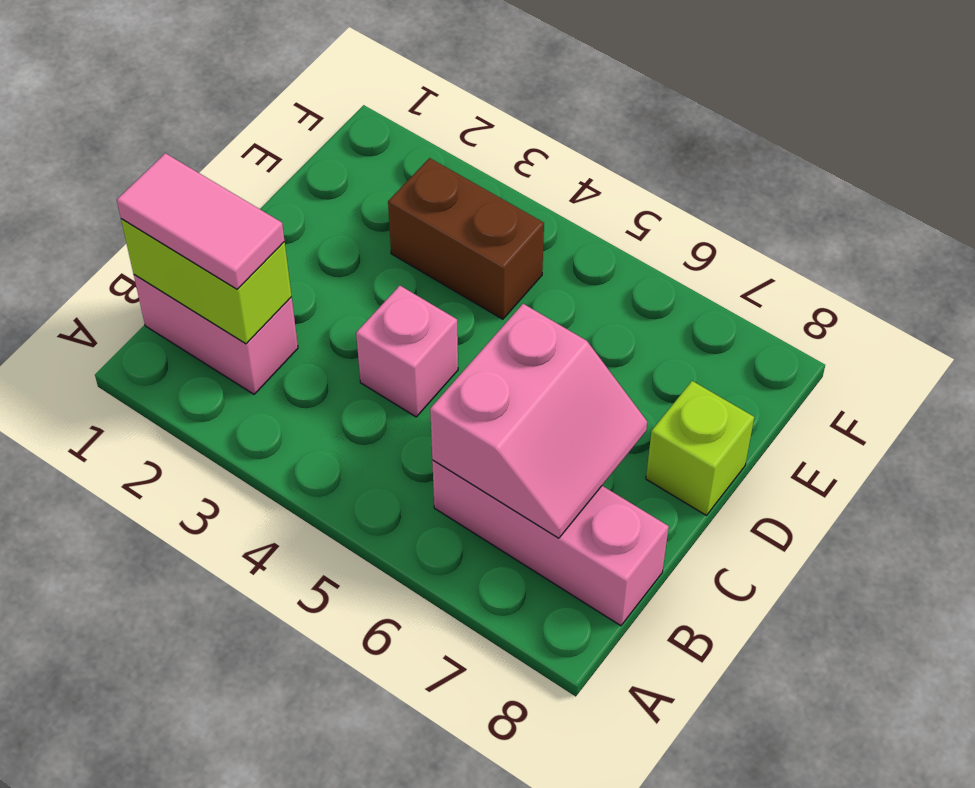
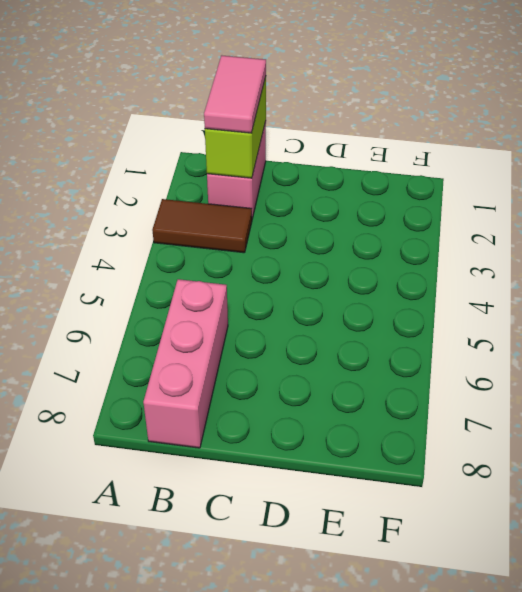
brown 1x2 tile [152,199,252,253] -> none
none -> pink 1x1 brick [356,286,458,417]
none -> lime 1x1 brick [646,381,754,515]

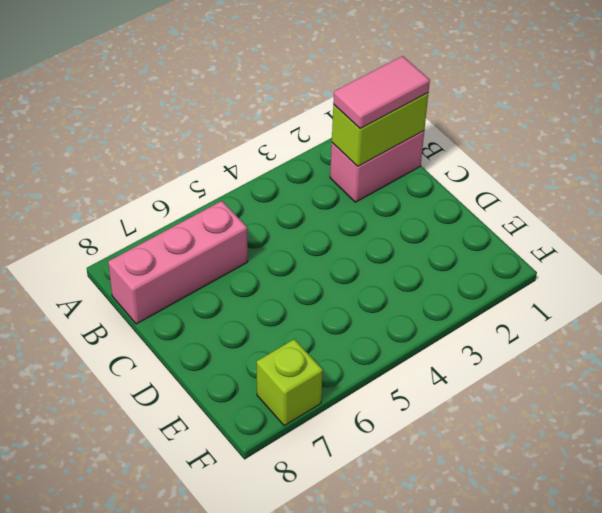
lime 1x1 brick [257,339,323,426] -> lime 1x1 brick moved to [646,381,754,515]
none -> pink 1x1 brick [356,286,458,417]
none -> brown 1x2 brick [388,158,544,319]

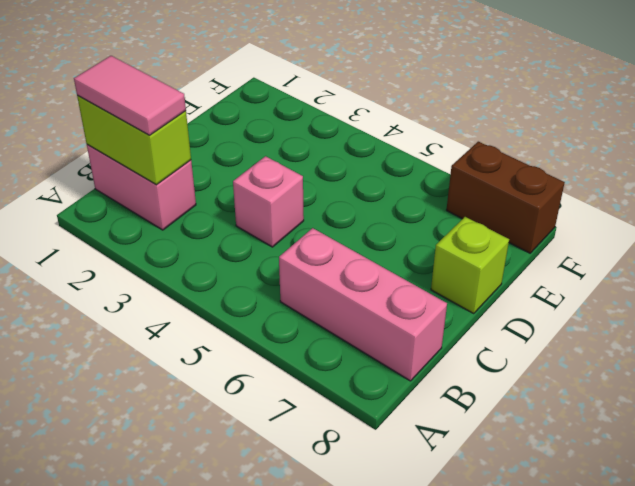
brown 1x2 brick [447,142,565,253] -> brown 1x2 brick moved to [388,158,544,319]
none -> pink 2x2 slope [430,304,647,538]

